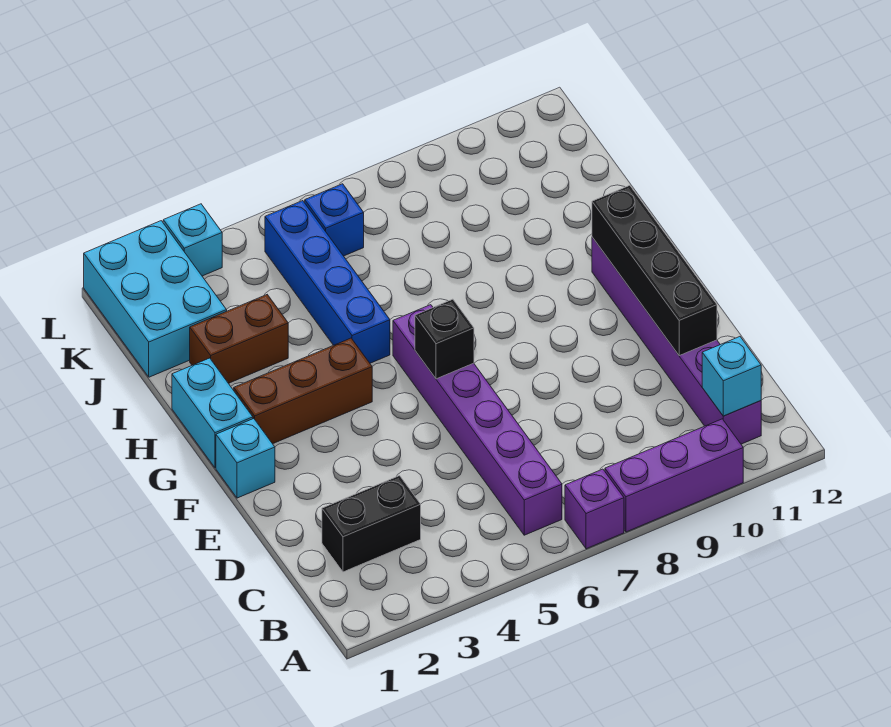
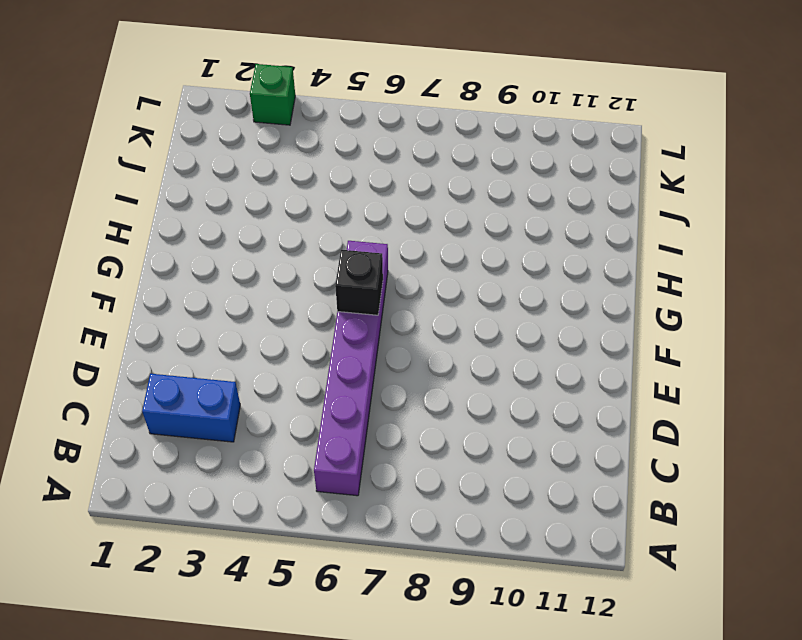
blue 1x2 brick [142,374,240,442] -> black 1x2 brick [322,476,421,572]
green 1x1 brick [250,64,295,125] -> cyan 1x1 brick [163,204,222,276]
none -> purple 1x1 brick [565,469,624,549]
none -> purple 1x3 brick [605,419,743,532]
none -> purple 1x6 brick [592,237,761,444]

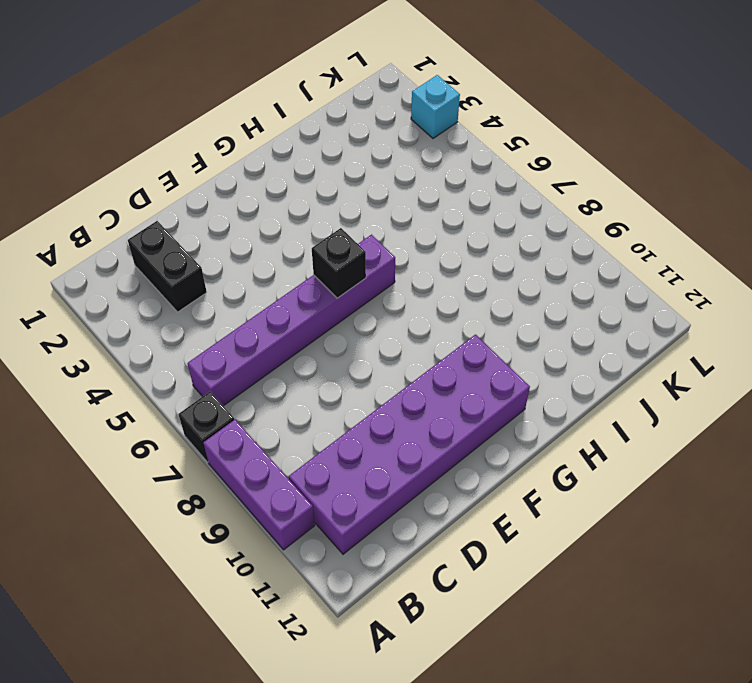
black 1x1 brick [178,392,234,462] -> purple 1x1 brick [565,469,624,549]
purple 2x6 brick [289,335,530,554] -> purple 1x6 brick [592,237,761,444]
none -> cyan 1x1 brick [216,419,275,498]
none -> cyan 1x2 brick [172,358,253,468]
none -> brown 1x3 brick [234,338,372,444]

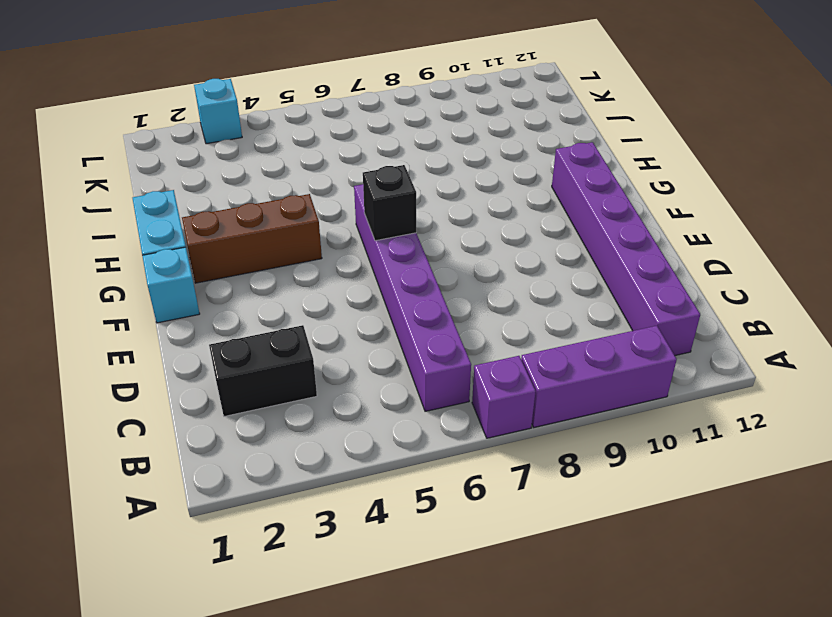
none -> blue 1x4 brick [265,201,390,363]
none -> brown 1x2 brick [190,295,288,383]
none -> cyan 2x3 brick [84,221,227,377]

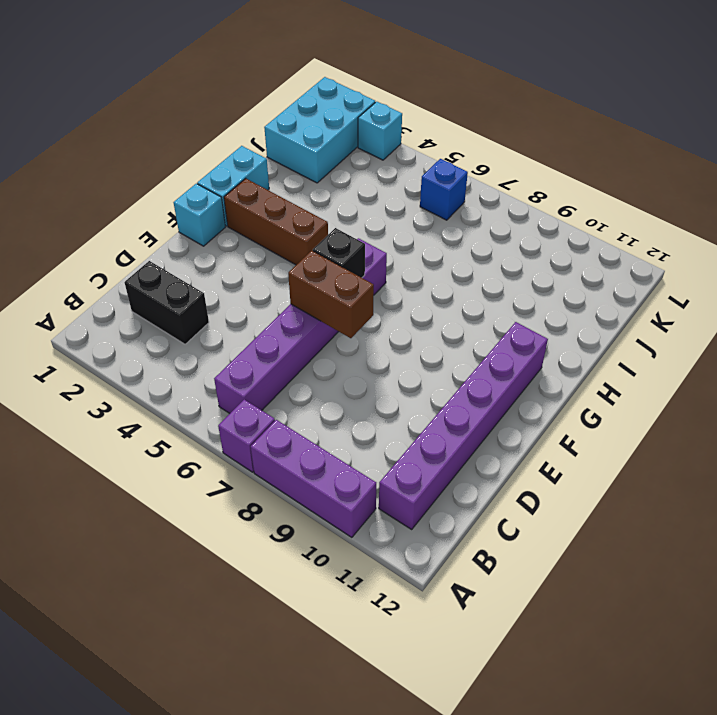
brown 1x2 brick [288,251,374,338] -> brown 1x2 brick moved to [190,295,288,383]
none -> blue 1x4 brick [265,201,390,363]
none -> cyan 1x1 brick [702,337,761,416]
none -> black 1x4 brick [592,185,717,356]

